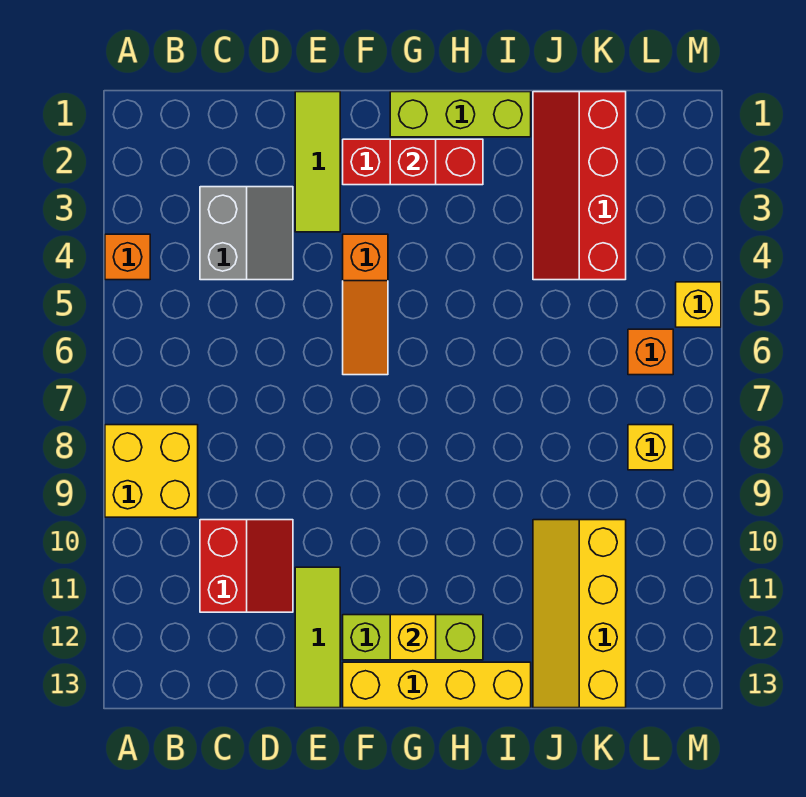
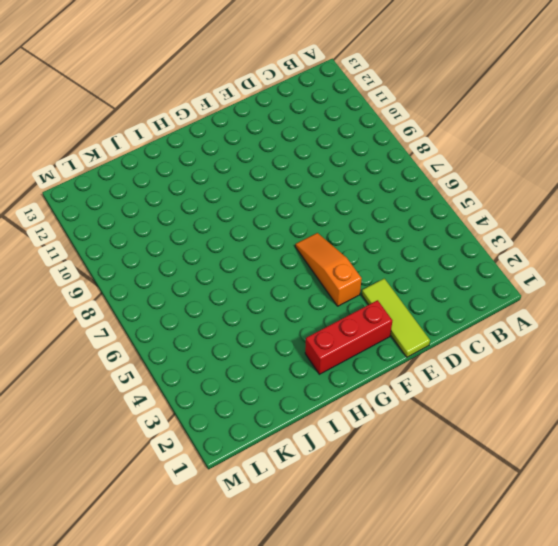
none -> orange 1x1 brick [105,234,150,280]
none -> yellow 2x2 brick [105,425,198,517]
none -> grey 2x2 slope [200,187,293,280]

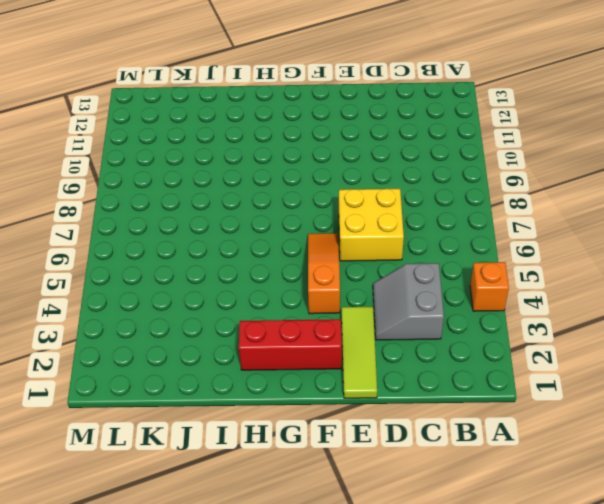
yellow 2x2 brick [339,189,404,261] -> yellow 2x2 brick moved to [105,425,198,517]
none -> red 2x2 slope [200,520,293,612]
none -> lime 1x3 tile [295,567,340,708]
none -> lime 1x3 brick [343,615,483,660]

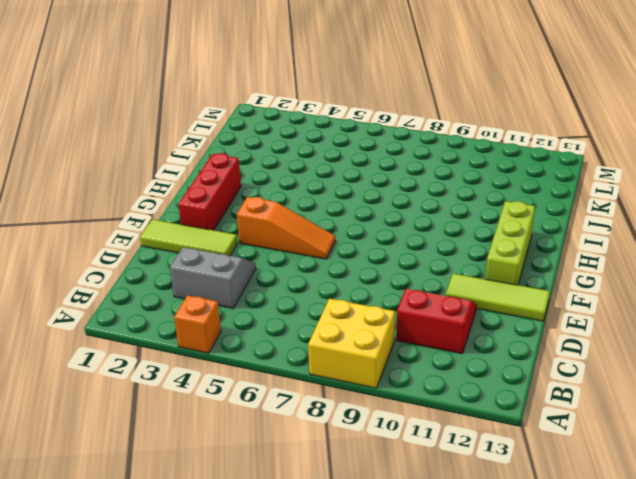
none -> yellow 1x4 brick [343,662,531,708]
none -> lime 1x3 brick [390,92,531,137]
none -> red 2x4 slope [533,92,626,280]

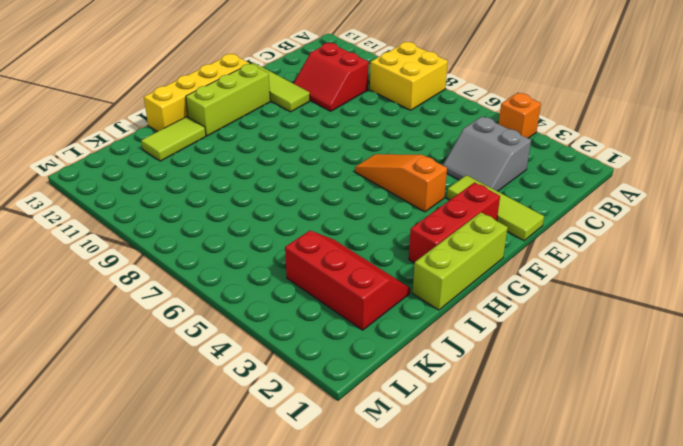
lime 1x2 tile [141,117,206,161] -> yellow 2x4 slope [533,520,626,708]
red 2x3 slope [285,231,410,330] -> red 2x4 slope [533,92,626,280]
none -> orange 1x1 brick [628,329,673,375]
none -> yellow 1x1 brick [628,425,673,470]
none -> yellow 1x1 brick [676,282,721,327]

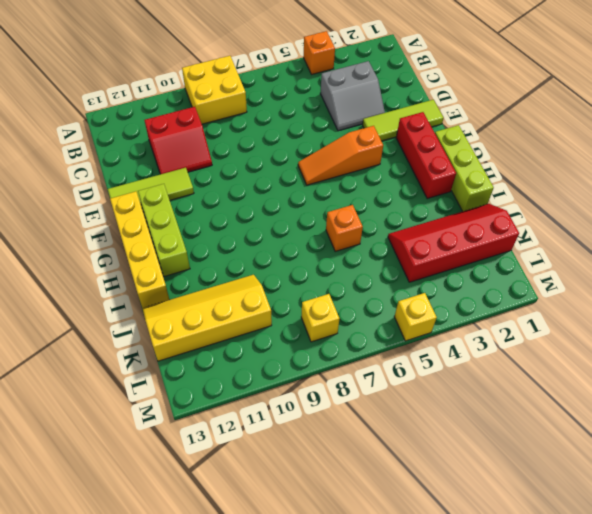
orange 1x1 brick [326,205,363,251] -> orange 1x1 brick moved to [628,329,673,375]
none -> red 1x1 brick [390,139,436,185]
none -> yellow 1x1 brick [390,615,436,660]

